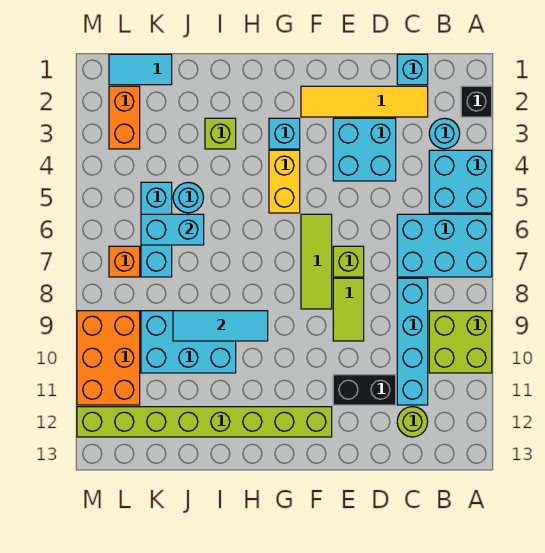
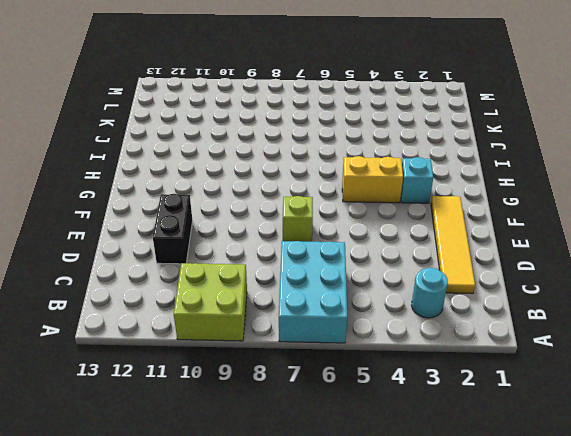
none -> black 1x1 brick [461,86,492,117]
none -> cyan 2x2 brick [429,150,492,213]
none -> cyan 1x1 brick [397,54,428,85]

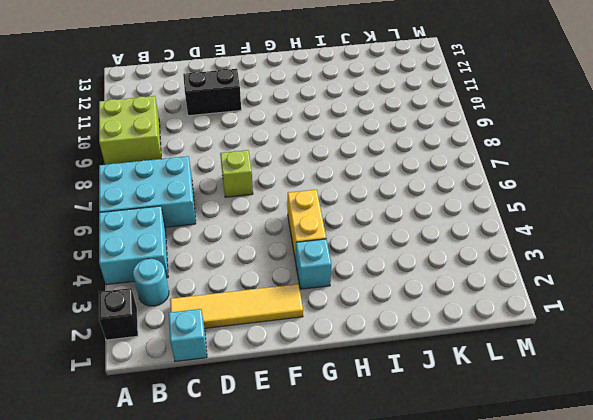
none -> cyan 1x4 brick [397,278,428,405]
none -> lime 1x1 round brick [397,407,428,437]
none -> cyan 2x2 brick [333,118,396,181]

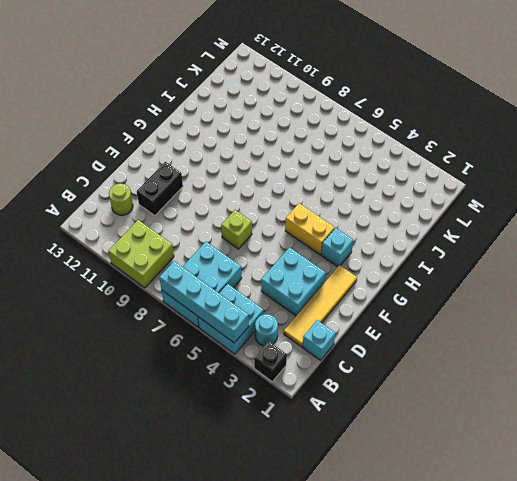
cyan 1x4 brick [159,261,249,343] -> cyan 1x4 brick moved to [397,278,428,405]
none -> lime 1x2 tile [333,278,364,341]
none -> lime 1x3 tile [301,214,332,309]
none -> lime 1x8 brick [77,407,332,437]

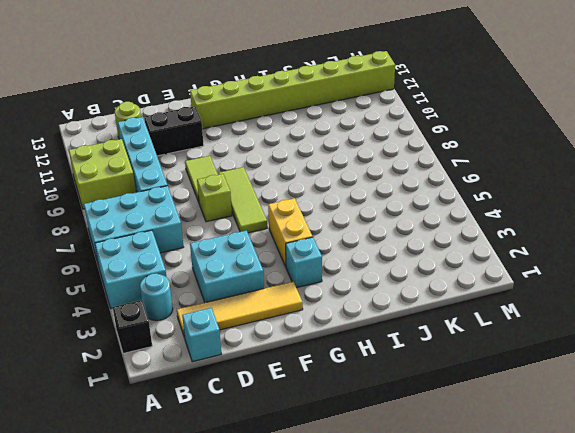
none -> lime 1x1 brick [205,118,236,149]
none -> cyan 2x3 brick [141,311,236,373]
none -> cyan 1x1 round brick [173,182,204,213]

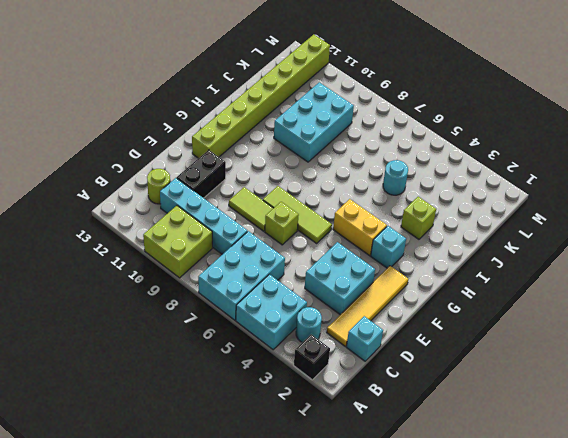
none -> cyan 1x2 tile [109,54,172,85]
none -> cyan 1x3 brick [141,182,172,277]
none -> orange 1x2 brick [109,86,140,149]

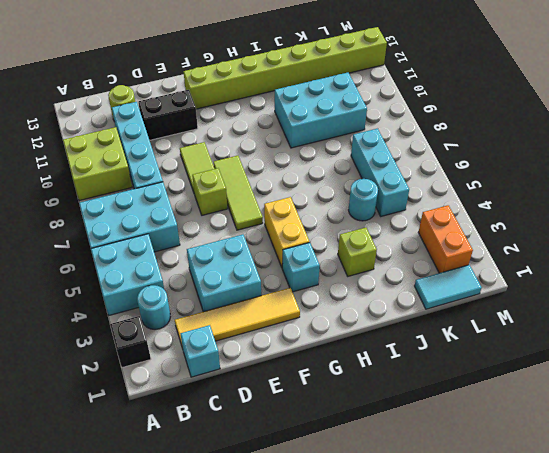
none -> orange 1x1 brick [109,246,140,277]
none -> orange 2x3 brick [77,311,140,405]
none -> cyan 1x3 tile [173,311,268,341]

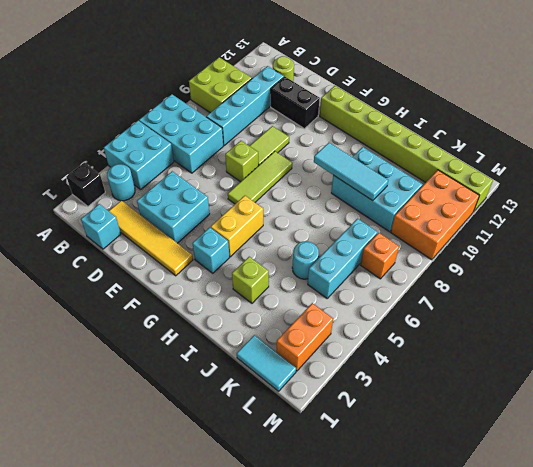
none -> cyan 1x2 brick [141,214,204,245]

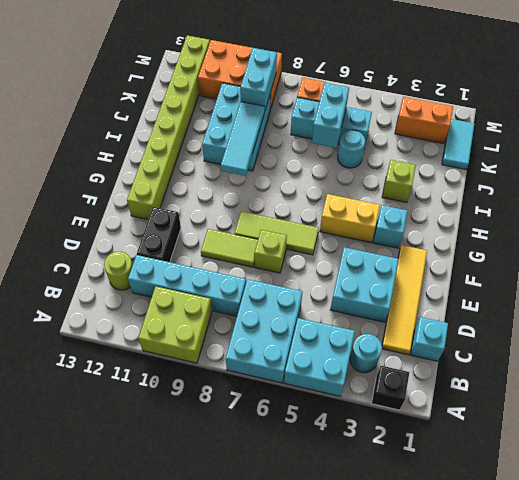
cyan 1x2 brick [240,48,277,110] -> none

